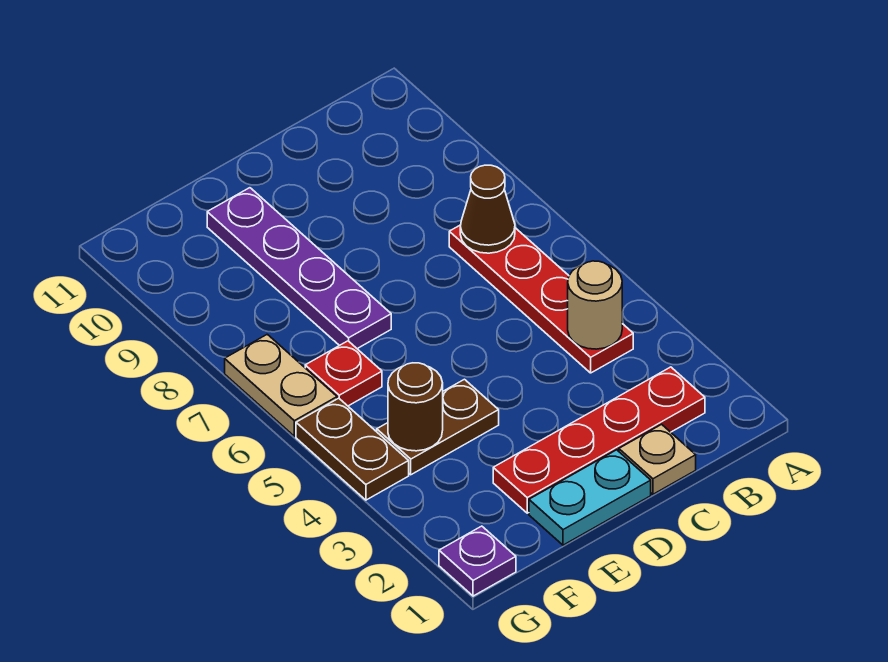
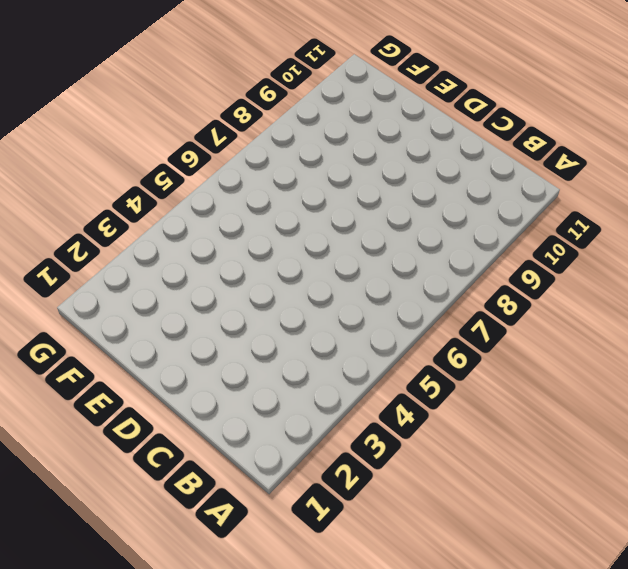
none -> red 1x4 plate [493,367,705,513]
none -> red 1x4 plate [449,225,633,373]
none -> tan 1x1 plate [619,424,696,494]

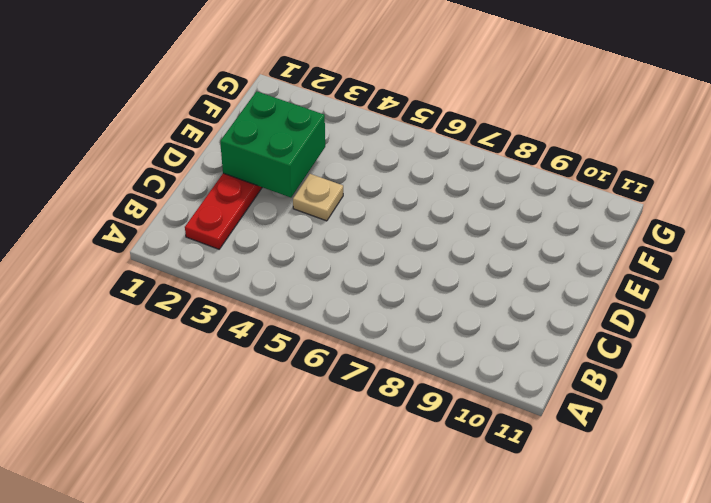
green 2x2 brick [220,91,325,197] -> none
tan 1x1 plate [293,174,343,221] -> tan 1x1 plate moved to [619,424,696,494]
none -> red 1x4 plate [449,225,633,373]
none -> cyan 1x2 plate [529,450,651,545]
none -> brown 1x2 plate [377,379,499,475]

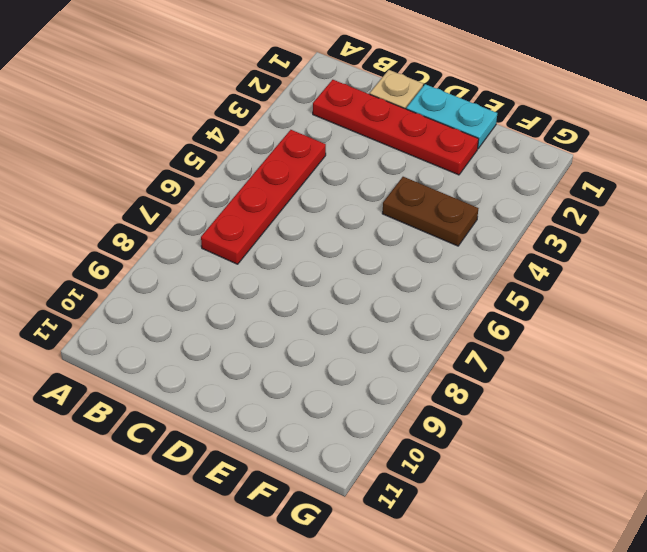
none -> purple 1x4 plate [207,188,391,349]
none -> red 1x1 plate [305,341,382,406]
none -> purple 1x1 plate [439,526,516,596]

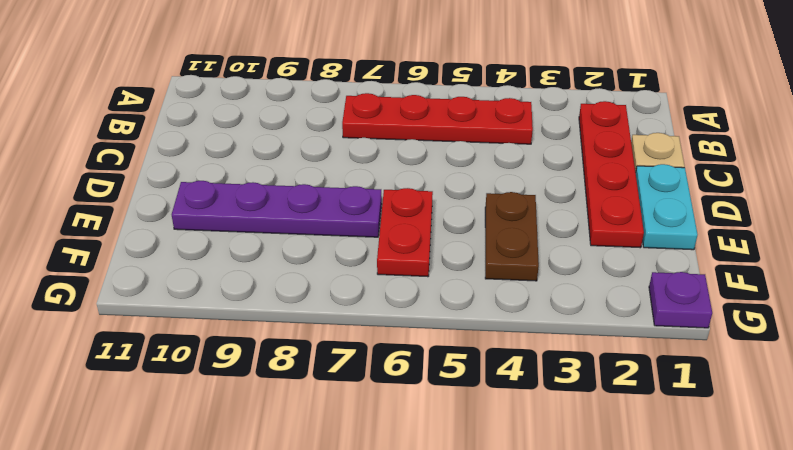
red 1x2 plate [377,188,433,277] -> red 1x1 plate [305,341,382,406]
none -> brown 1x2 plate [296,398,409,500]
none -> tan 1x2 plate [225,334,337,436]
none -> tan 1x1 round brick [568,261,622,349]

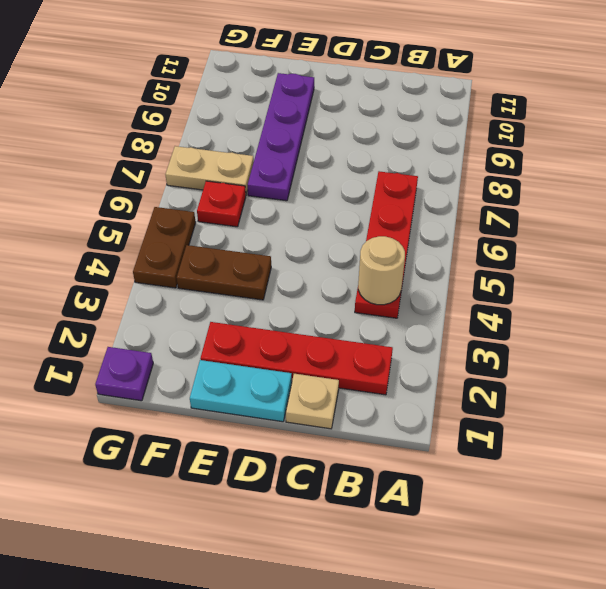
tan 1x2 plate [165,146,254,194] -> tan 1x2 plate turned to [225,334,337,436]
none -> brown 1x1 cone [460,165,515,253]
none -> brown 1x1 round brick [388,363,443,451]

